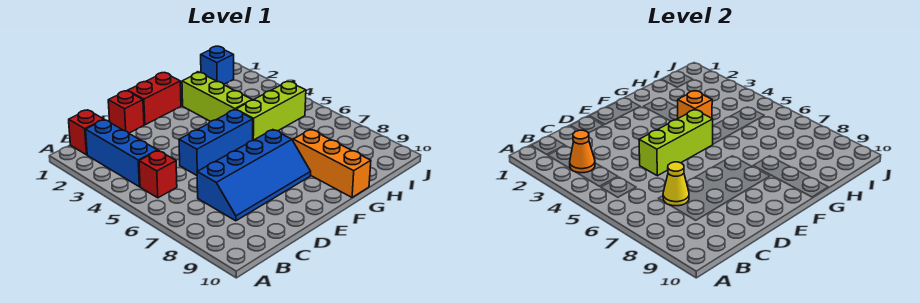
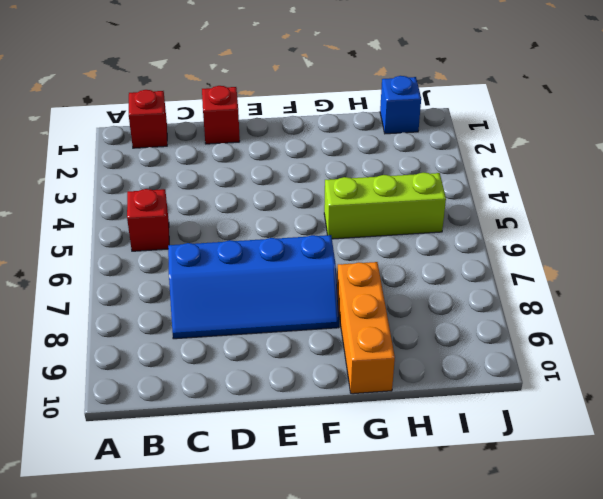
none -> blue 1x3 brick [86,120,158,187]
none -> blue 1x3 brick [179,110,253,175]
none -> red 1x2 brick [128,73,181,125]

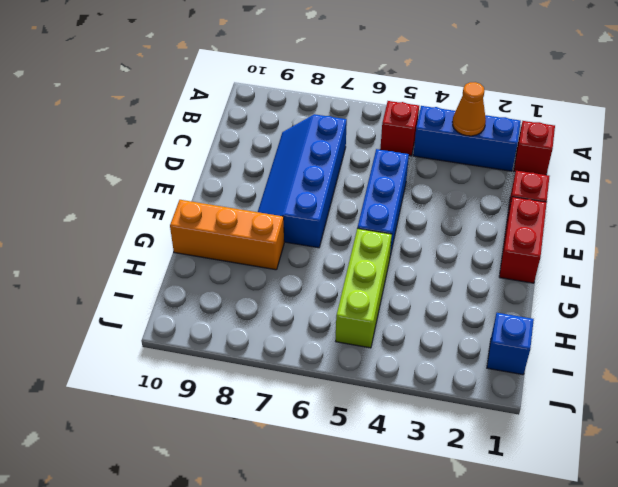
none -> lime 1x3 brick [182,73,252,121]
none -> yellow 1x1 cone [663,162,689,206]
none -> lime 1x3 brick [639,110,713,176]

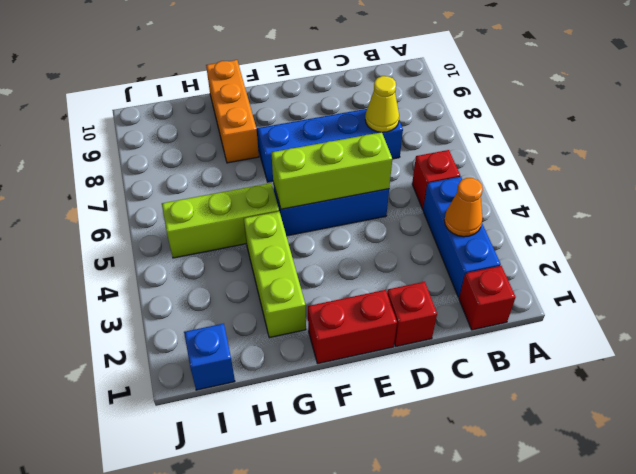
none -> orange 1x1 brick [678,91,712,118]

